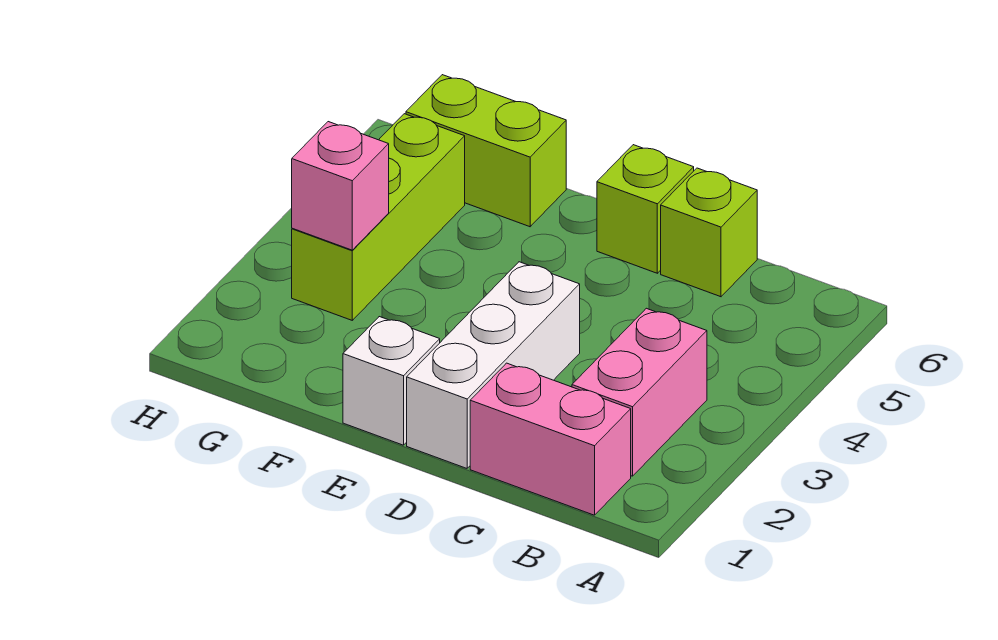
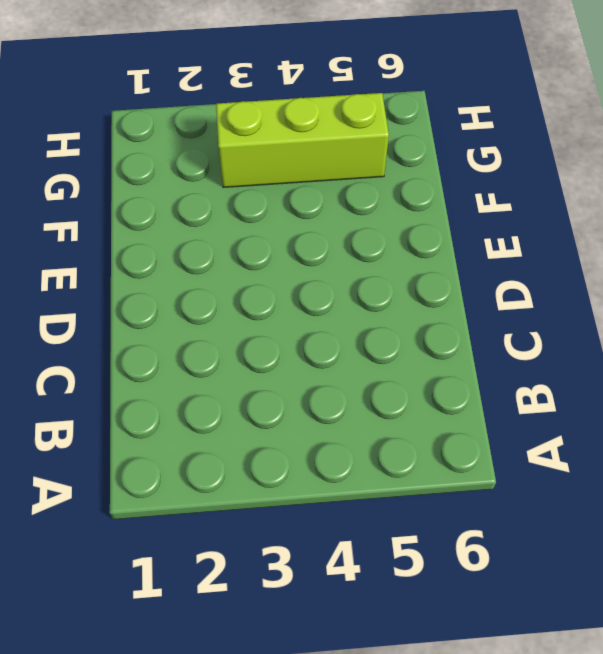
none -> pink 1x2 brick [470,363,631,515]
none -> pink 1x2 brick [572,308,707,476]

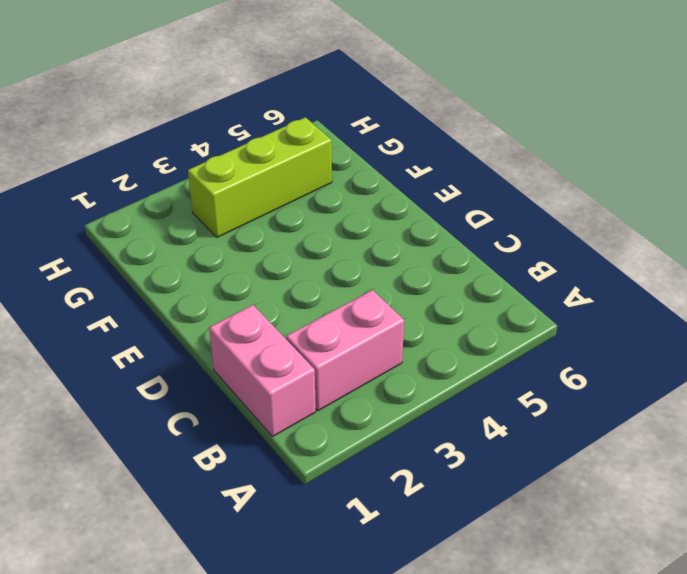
none -> lime 1x1 brick [661,168,757,297]
none -> white 1x3 brick [407,262,580,468]

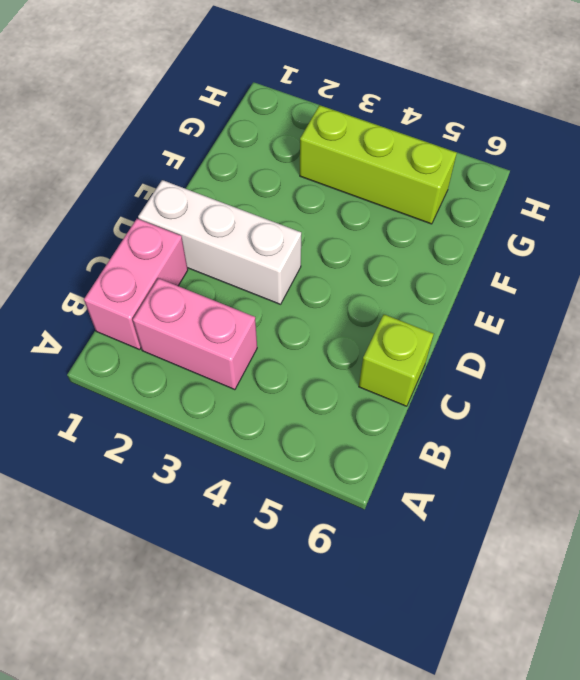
none -> lime 1x1 brick [597,145,694,273]
none -> white 1x1 brick [343,317,440,445]

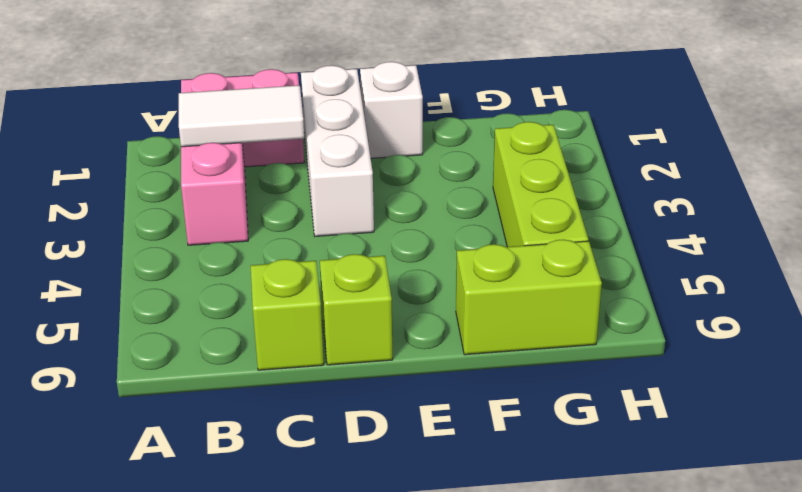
white 1x2 tile [179,85,304,147] -> none
none -> pink 1x1 brick [292,122,389,250]

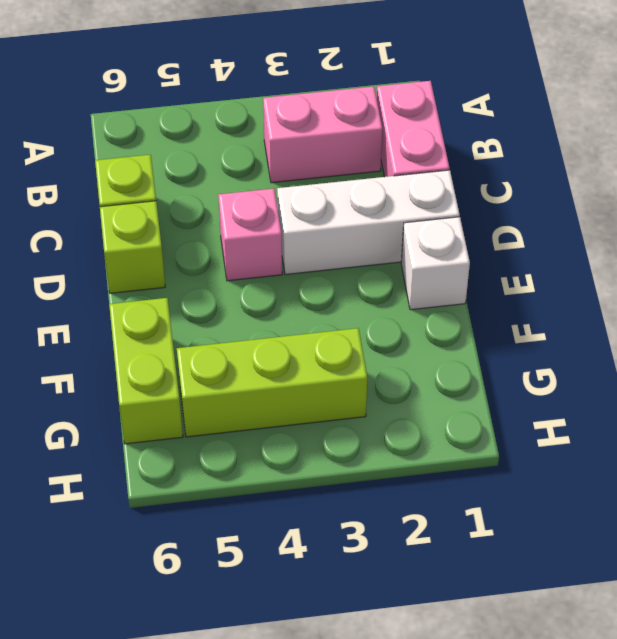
pink 1x1 brick [218,189,282,281] -> pink 1x1 brick moved to [292,122,389,250]

